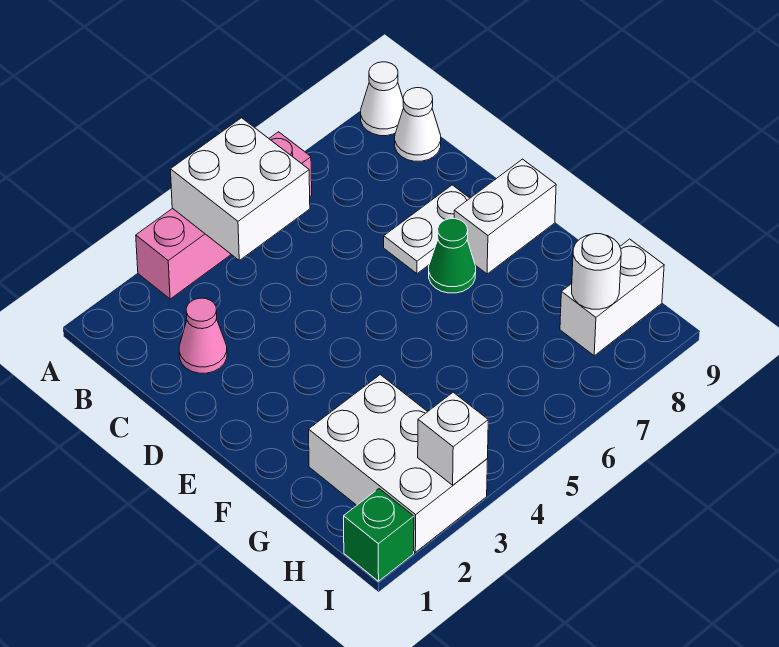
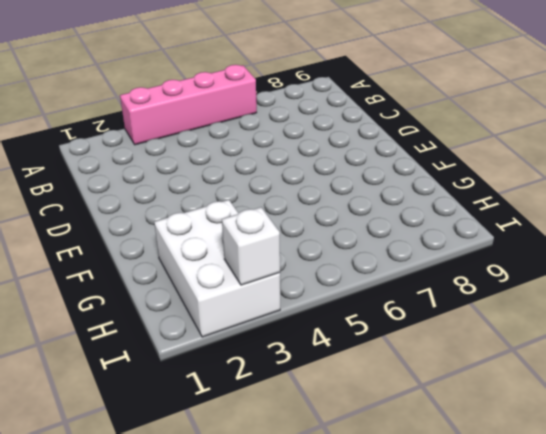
none -> white 1x1 cone [361,62,404,136]
none -> white 1x1 cone [395,88,441,161]
none -> pink 1x1 cone [179,298,227,373]

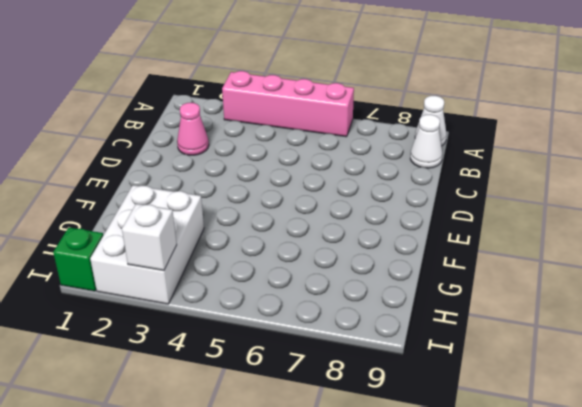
none -> white 1x2 plate [384,185,470,273]
none -> green 1x1 cone [429,219,476,293]
none -> white 1x2 brick [454,159,556,274]

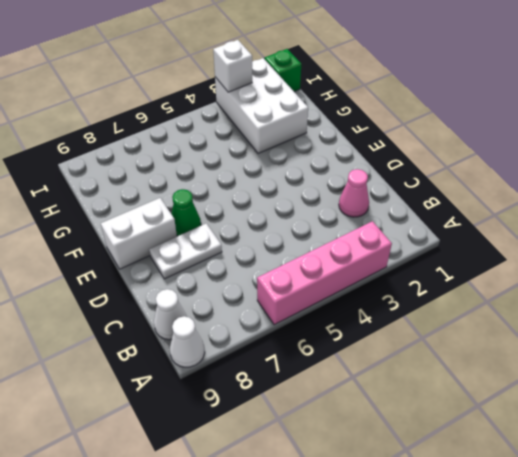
none -> white 1x2 brick [560,239,664,356]
none -> white 2x2 brick [171,118,310,260]
none -> white 1x1 round brick [572,234,621,309]

